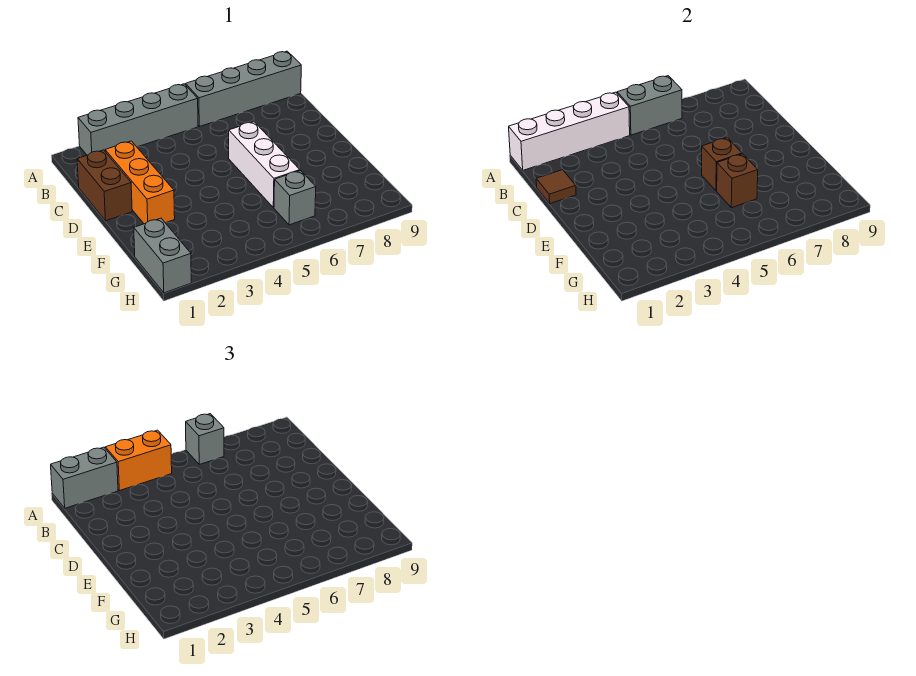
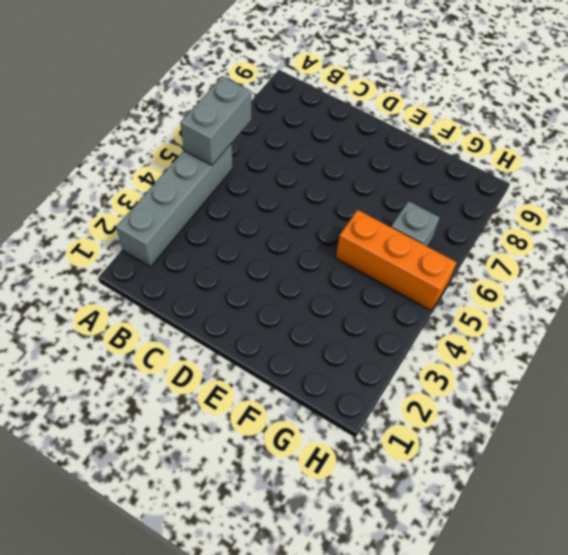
orange 1x3 brick [336,210,457,310] -> orange 1x3 brick moved to [105,141,175,224]
none -> grey 1x4 brick [186,51,301,126]
none -> brown 1x2 brick [77,150,132,221]
none -> white 1x3 brick [229,122,300,208]

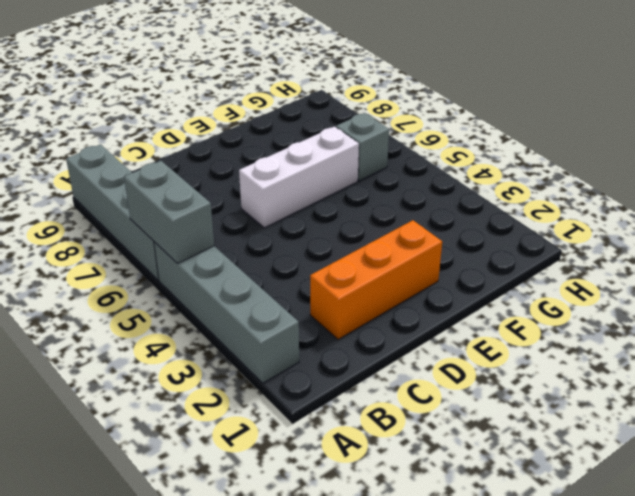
none -> brown 1x2 brick [77,150,132,221]
none -> grey 1x2 brick [134,218,191,293]
none -> white 1x4 brick [509,92,630,170]

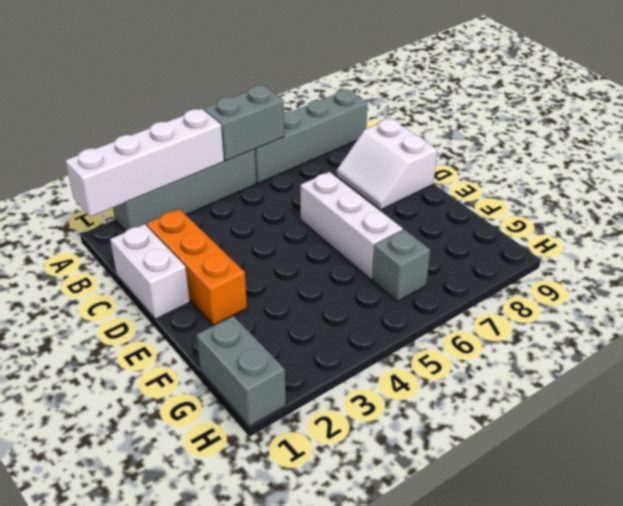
white 1x2 brick [110,224,190,319] -> brown 1x2 brick [77,150,132,221]
white 2x2 slope [336,118,437,210] -> none
none -> brown 1x1 tile [536,170,576,204]
none -> brown 1x1 brick [702,138,742,191]
none -> brown 1x1 brick [717,154,758,208]

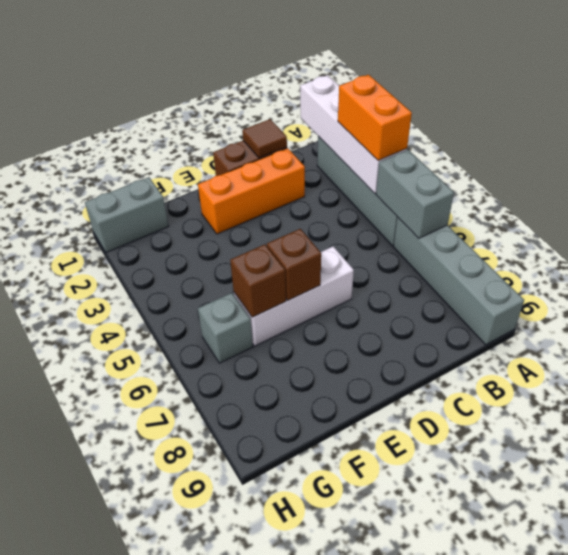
none -> grey 1x2 brick [51,447,118,508]
none -> grey 1x1 brick [186,414,224,464]

